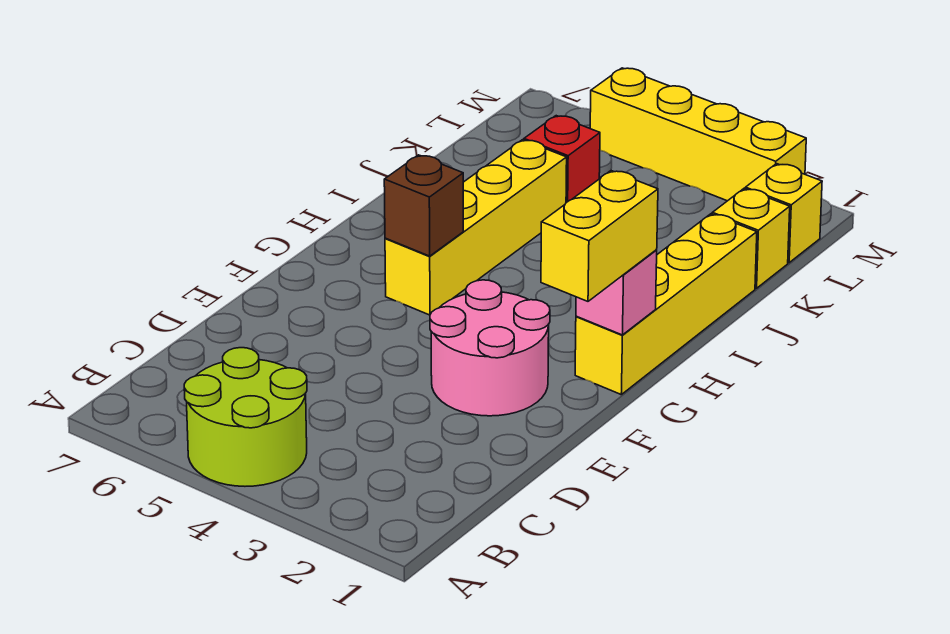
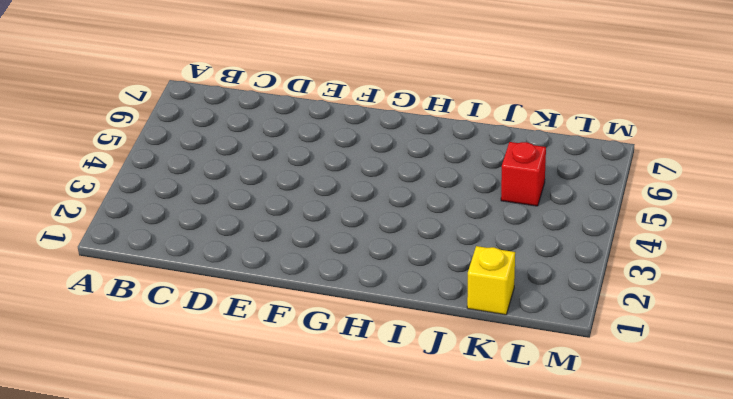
none -> lime 2x2 round brick [184,348,307,486]
none -> pink 2x2 round brick [430,280,550,416]

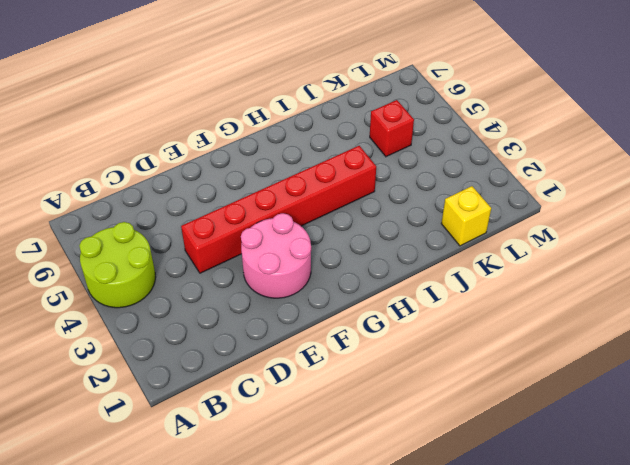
red 1x6 brick [181,146,376,273] -> none
none -> yellow 1x4 brick [575,214,757,394]
none -> yellow 1x4 brick [385,140,567,315]

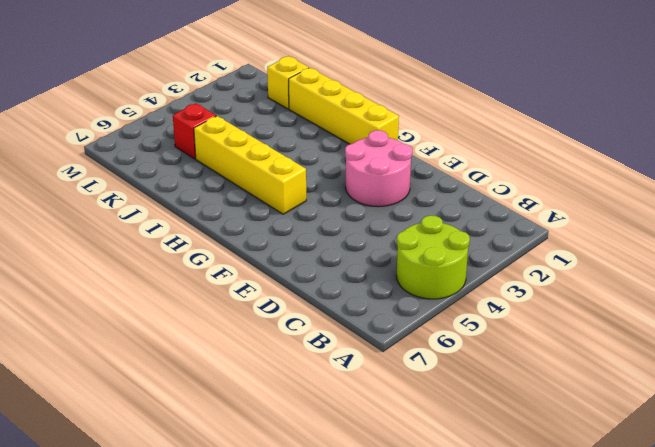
none -> yellow 1x1 brick [745,164,822,263]
none -> yellow 1x4 brick [590,68,806,201]

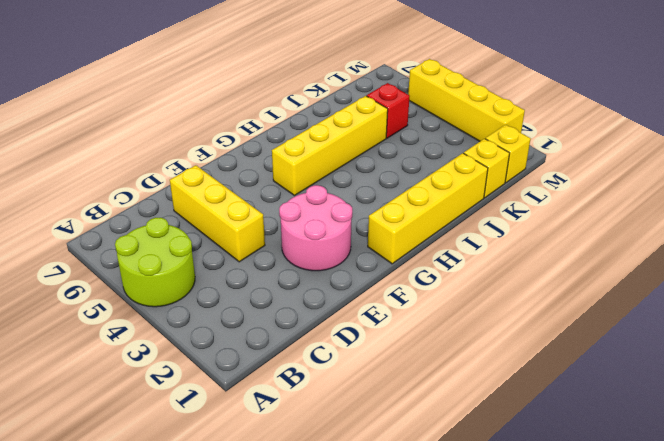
yellow 1x3 brick [170,165,265,262] -> none
none -> pink 1x1 brick [576,250,657,335]
none -> brown 1x1 brick [384,155,463,256]

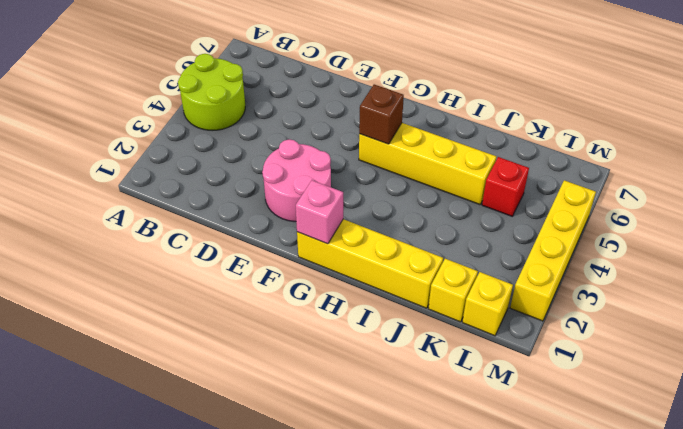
none -> yellow 1x2 brick [541,171,658,301]

